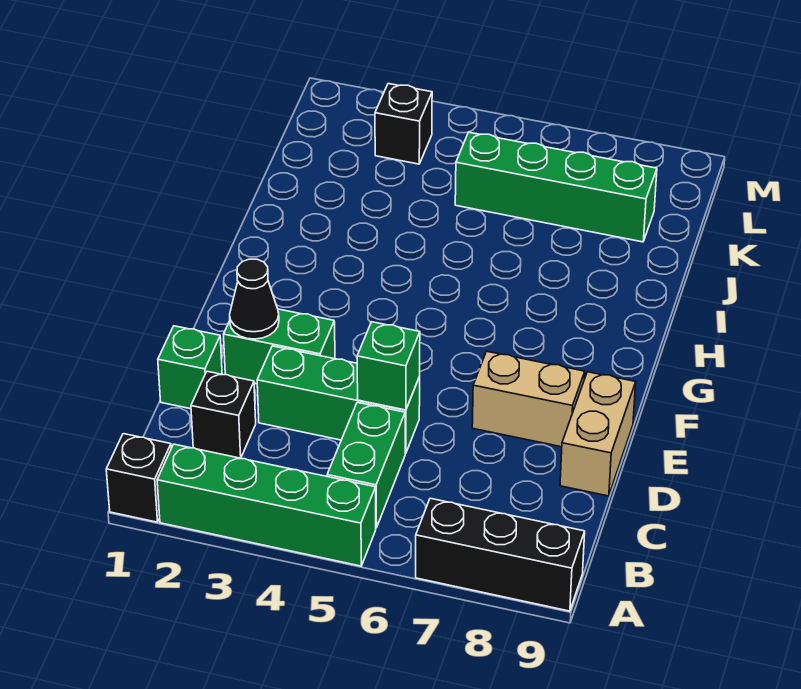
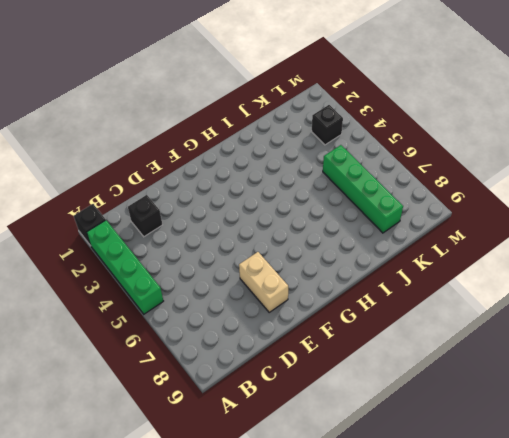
none -> black 1x3 brick [416,498,585,611]
none -> green 1x2 brick [327,402,405,528]
none -> green 1x1 brick [158,326,222,409]

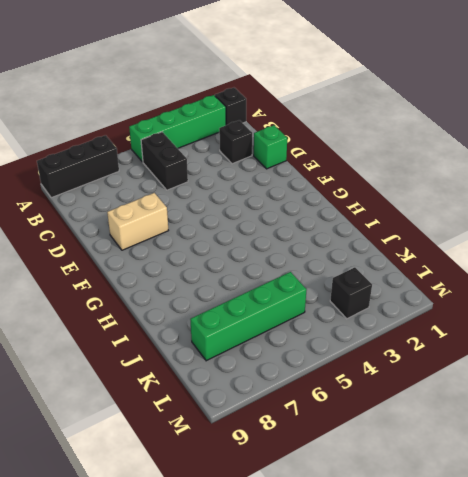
black 1x2 brick [141,132,188,190] -> green 1x2 brick [327,402,405,528]
none -> green 1x3 brick [257,346,420,454]
none -> tan 1x2 brick [560,372,636,496]
none -> green 1x2 brick [224,309,335,384]

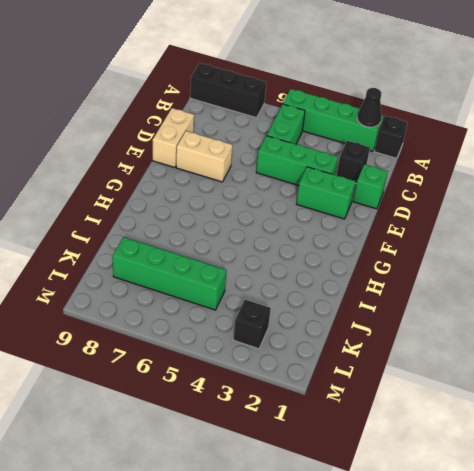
black 1x1 cone [357,88,382,127] -> black 1x1 cone moved to [230,259,279,339]
none -> green 1x1 brick [357,322,420,410]

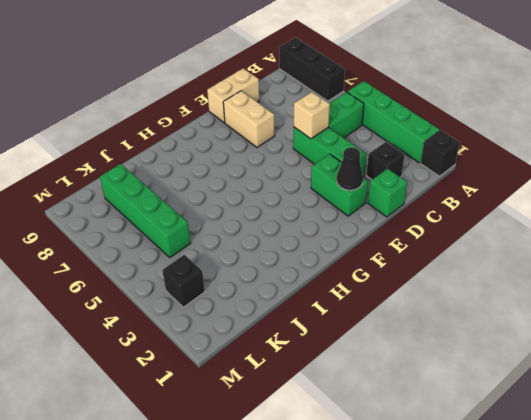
tan 1x1 brick [294,92,330,139] -> green 1x1 brick [357,322,420,410]

